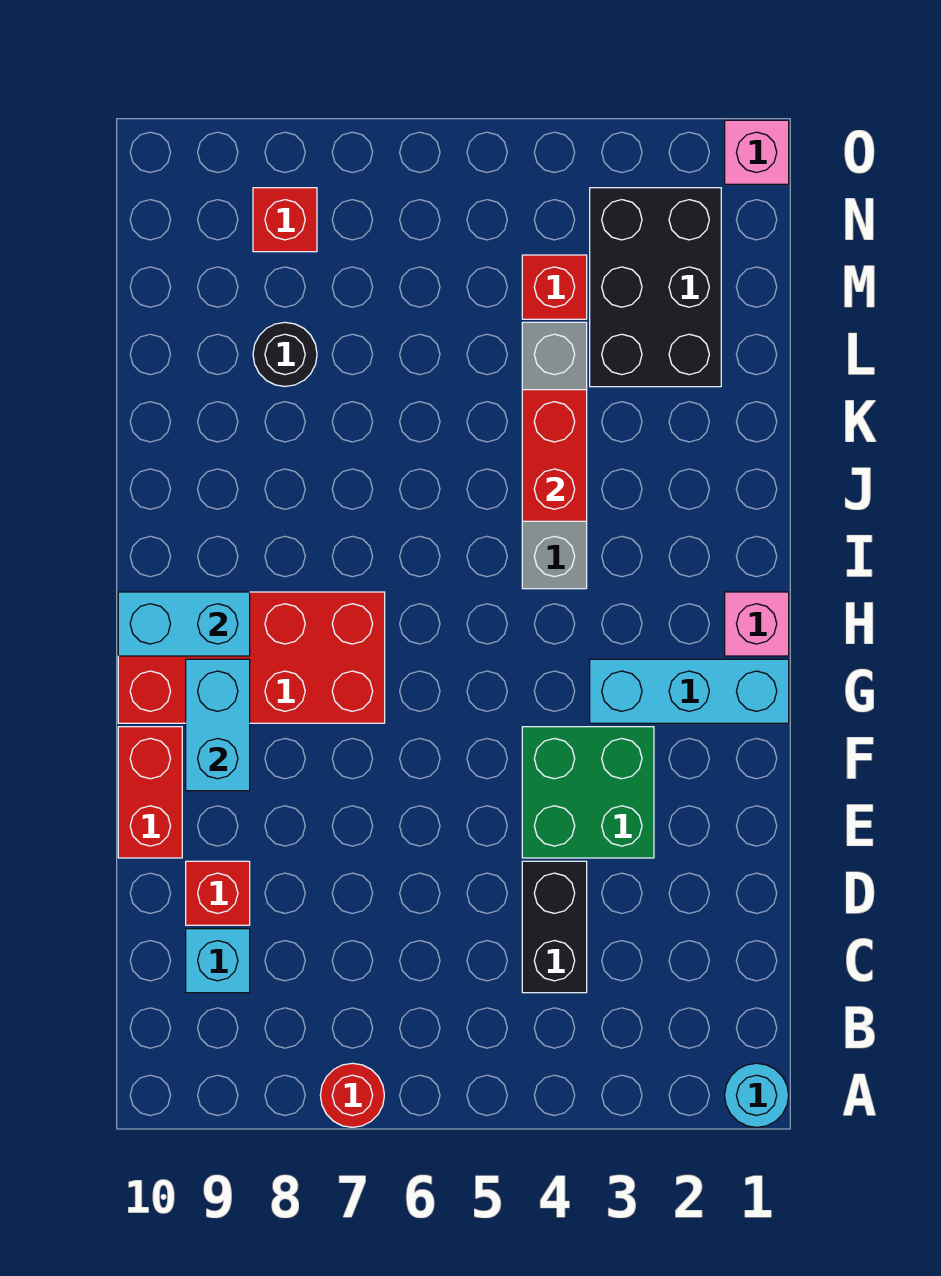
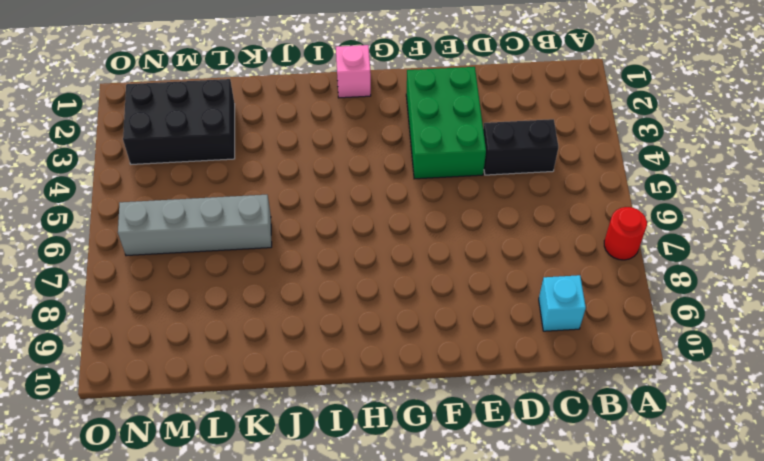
green 2x3 brick [406,67,486,179] -> green 2x2 brick [522,727,654,858]
grey 1x4 brick [118,195,272,256] -> grey 1x4 brick moved to [522,322,587,589]
none -> cyan 1x1 round brick [725,1063,789,1127]
none -> red 1x1 brick [186,861,250,925]
none -> red 1x2 brick [118,727,182,858]

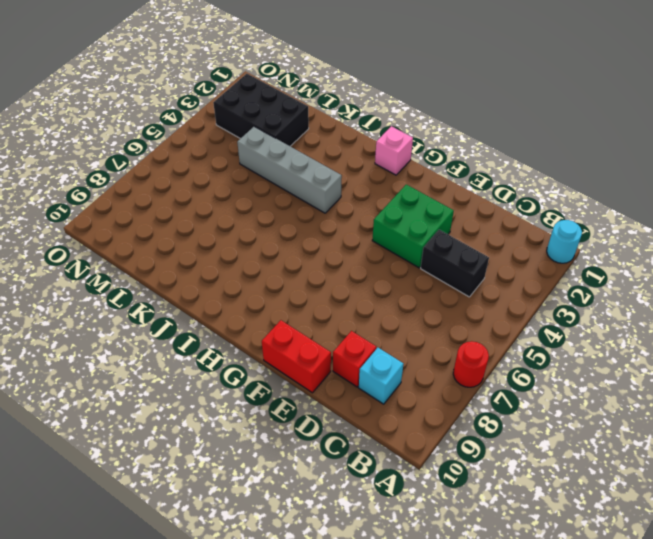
none -> cyan 1x3 brick [590,659,789,723]
none -> red 2x4 brick [118,592,385,723]
none -> black 1x1 round brick [253,322,317,386]

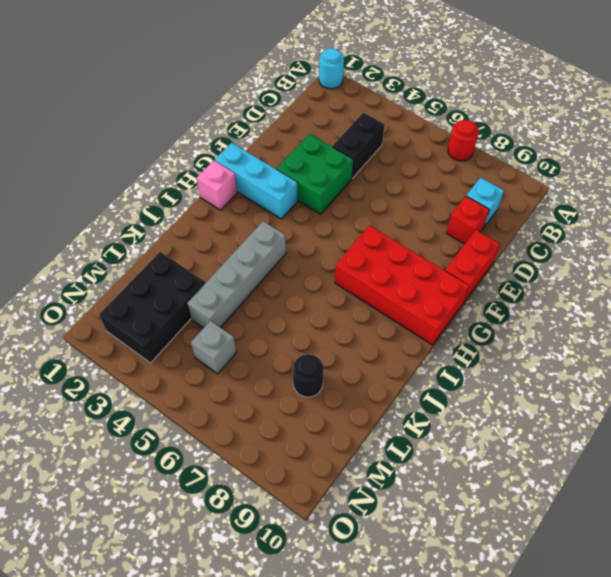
grey 1x1 brick [191,321,236,374] -> none
none -> red 1x1 brick [522,255,587,319]
none -> red 1x1 brick [253,188,317,252]
none -> pink 1x1 brick [725,120,789,184]

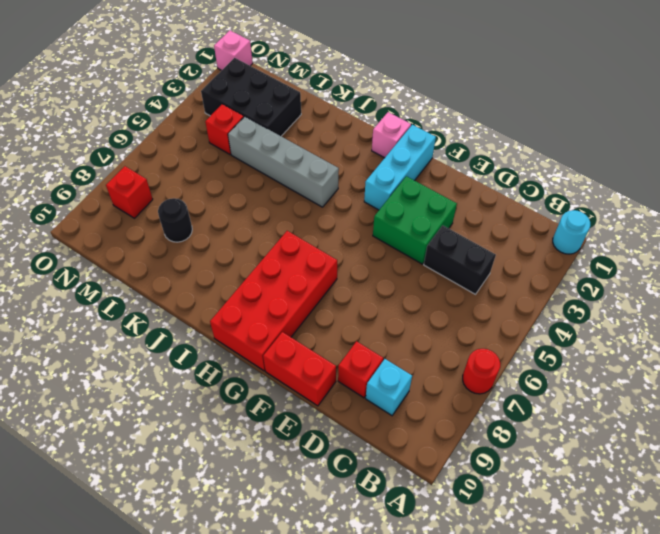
none -> cyan 1x2 brick [186,659,250,791]
none -> cyan 1x2 brick [118,592,250,656]
none -> red 1x2 brick [522,390,587,521]

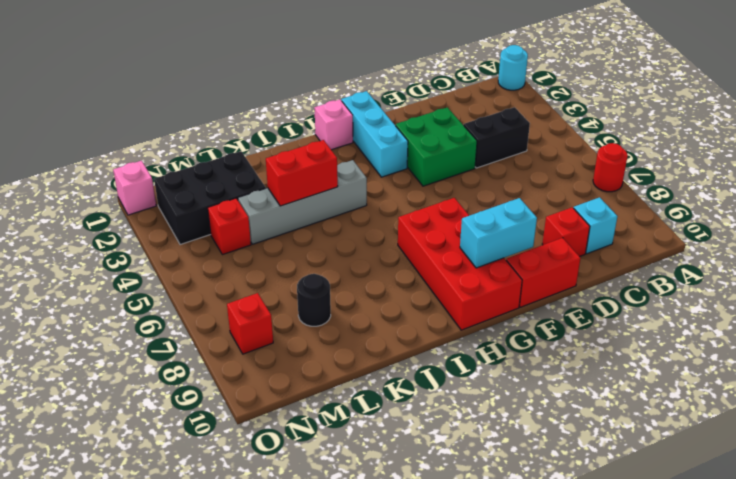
none -> cyan 1x2 brick [118,592,250,656]

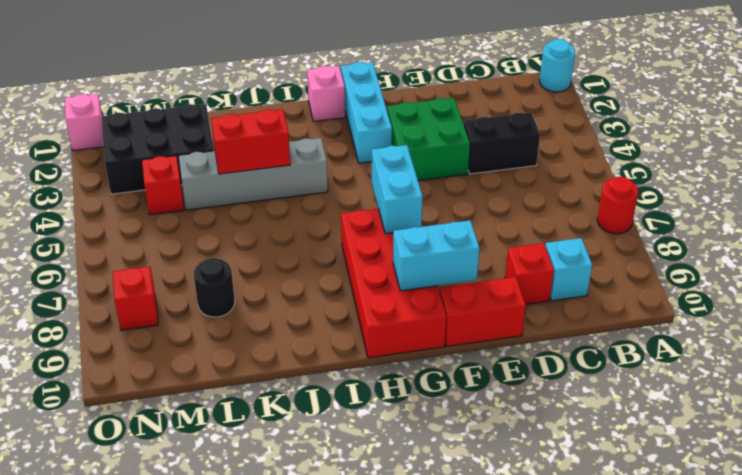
cyan 1x2 brick [372,145,423,234] -> cyan 1x2 brick moved to [118,592,250,656]

